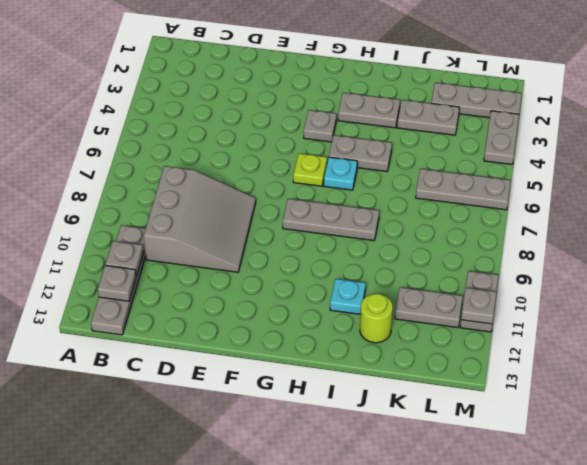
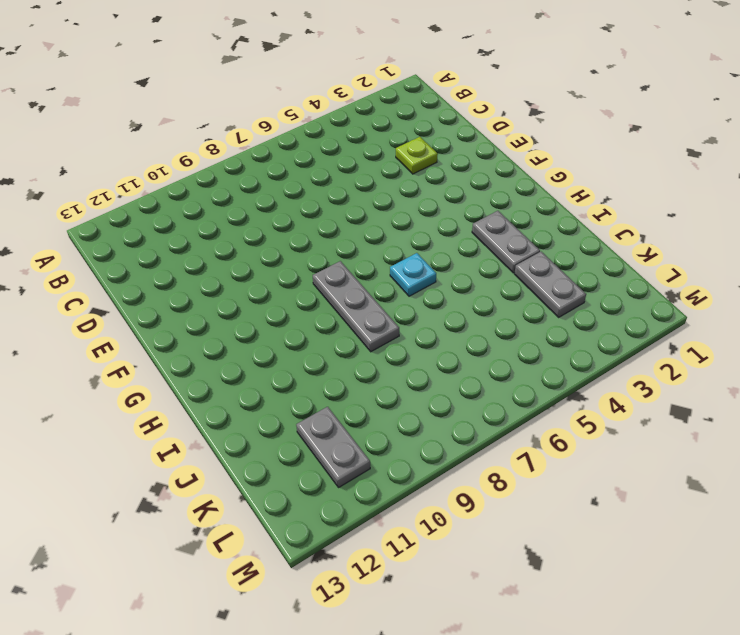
lime 1x1 plate [396,137,438,174] -> lime 1x1 plate moved to [293,154,327,186]
none -> grey 1x4 plate [91,225,146,335]
none -> grey 3x3 slope [144,166,256,272]
none -> grey 1x1 plate [304,110,337,142]

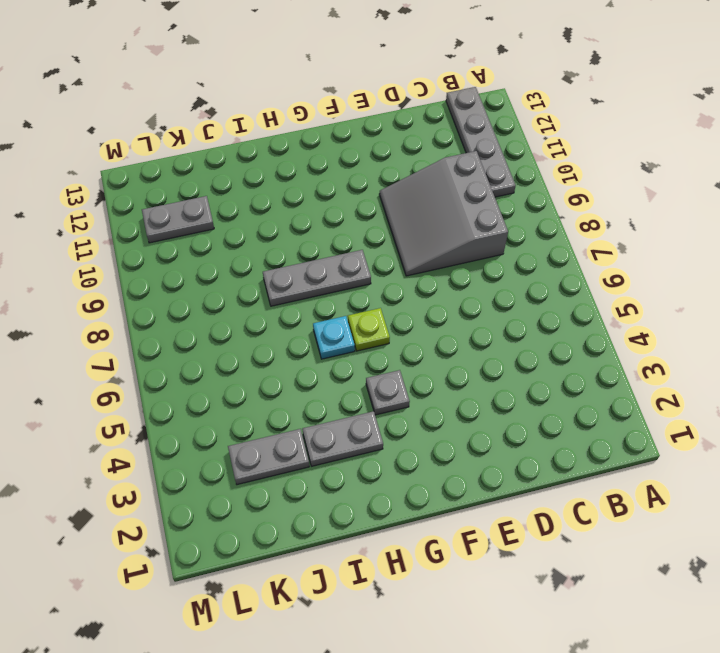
none -> grey 1x2 plate [329,135,392,171]
none -> cyan 1x1 plate [330,279,366,314]
none -> lime 1x1 round brick [360,294,393,343]

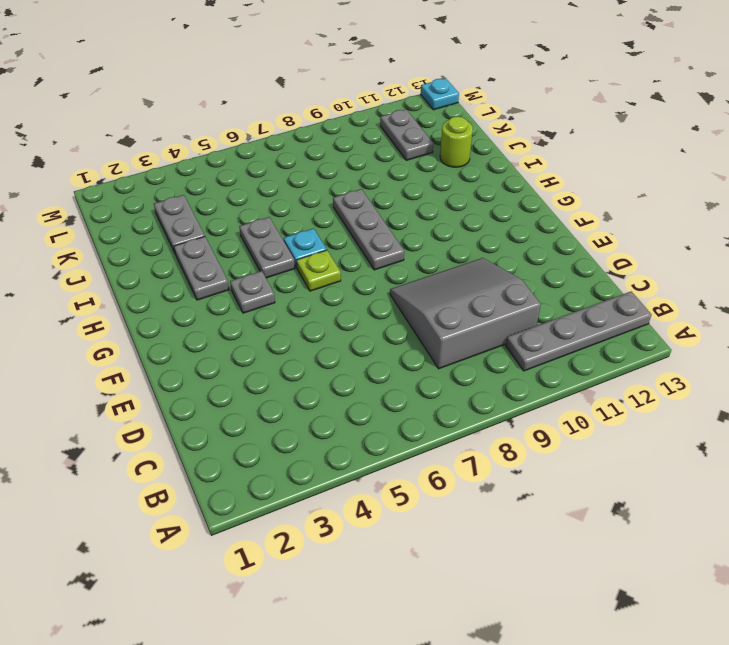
cyan 1x1 plate [421,78,459,110] -> cyan 1x1 plate moved to [330,279,366,314]
none -> grey 1x3 plate [431,83,522,118]
none -> grey 1x3 plate [416,169,511,210]
none -> grey 1x2 plate [484,111,519,165]

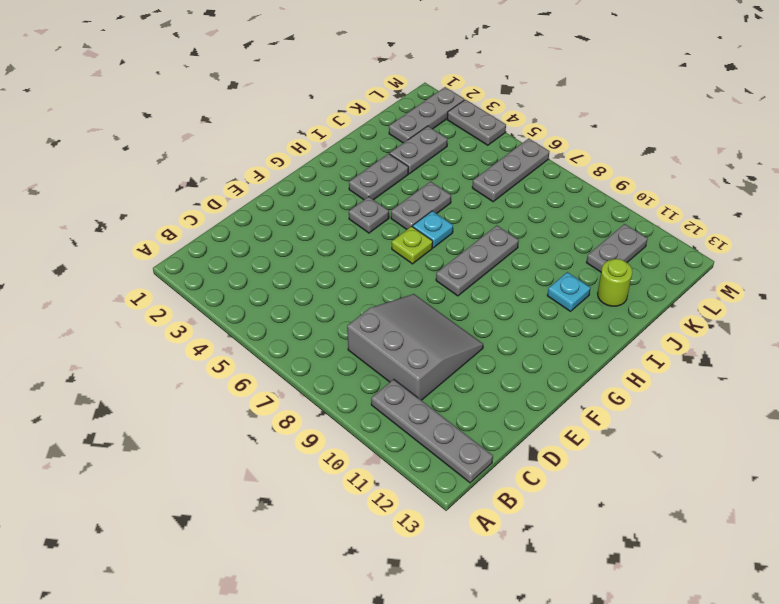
none -> grey 1x2 plate [460,271,499,332]
none -> grey 1x1 plate [106,241,143,276]
none -> grey 1x1 plate [98,265,136,301]

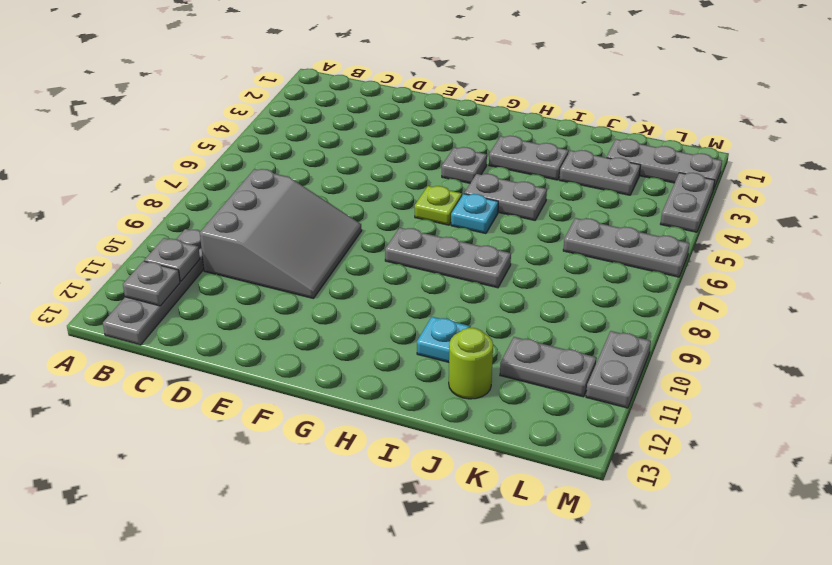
none -> grey 1x1 plate [461,288,497,324]

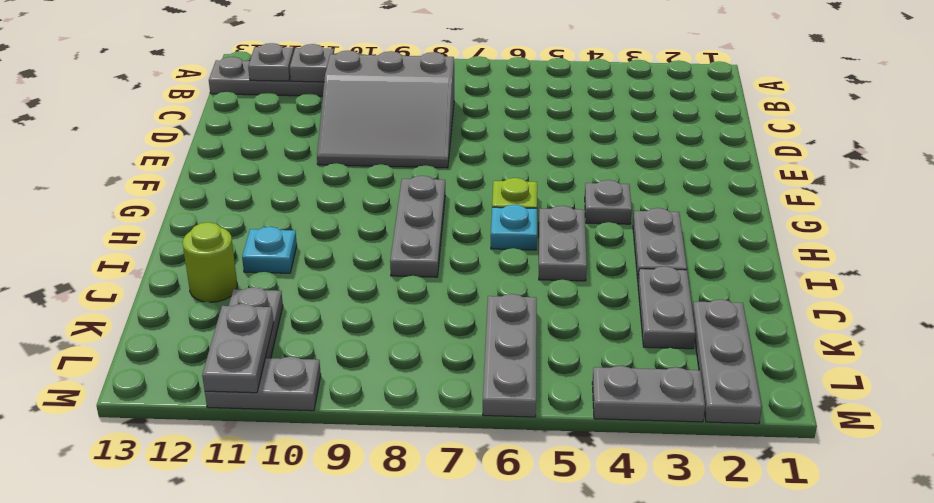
grey 1x2 plate [202,304,274,393] -> grey 1x1 plate [461,288,497,324]

